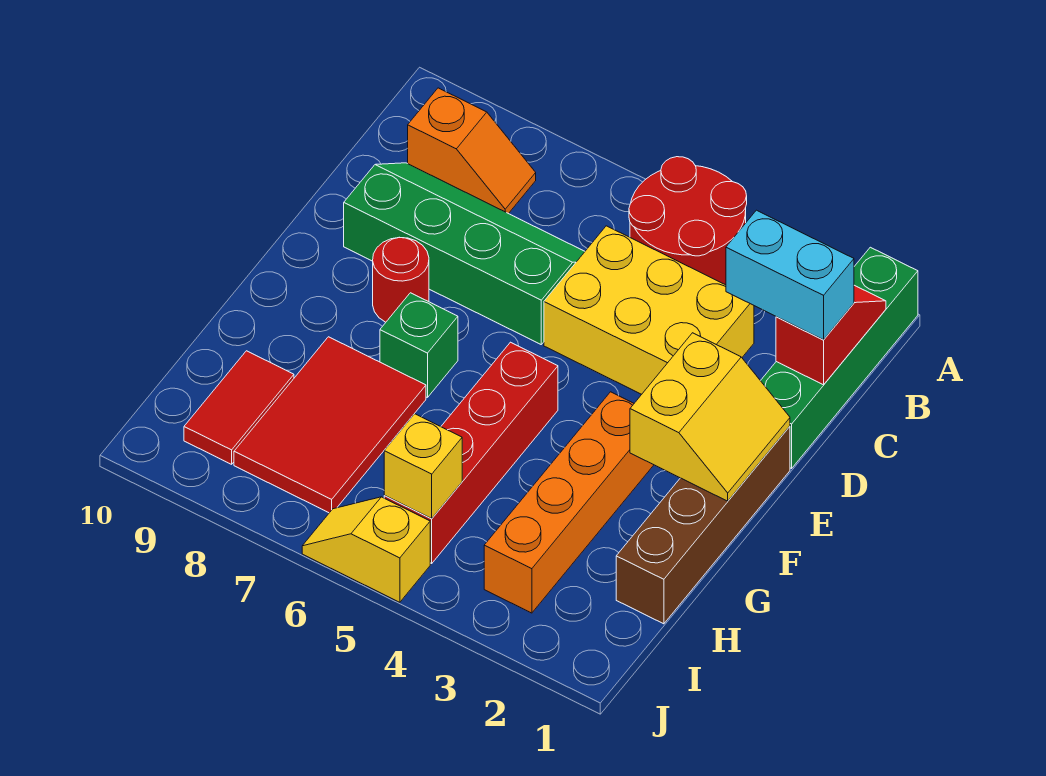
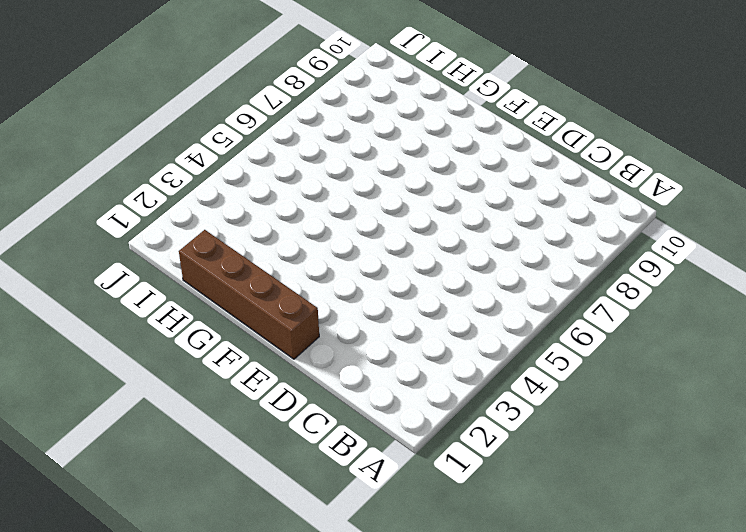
none -> green 1x4 brick [761,247,918,468]
none -> red 2x2 round brick [629,157,747,285]
none -> orange 1x2 slope [408,88,536,214]

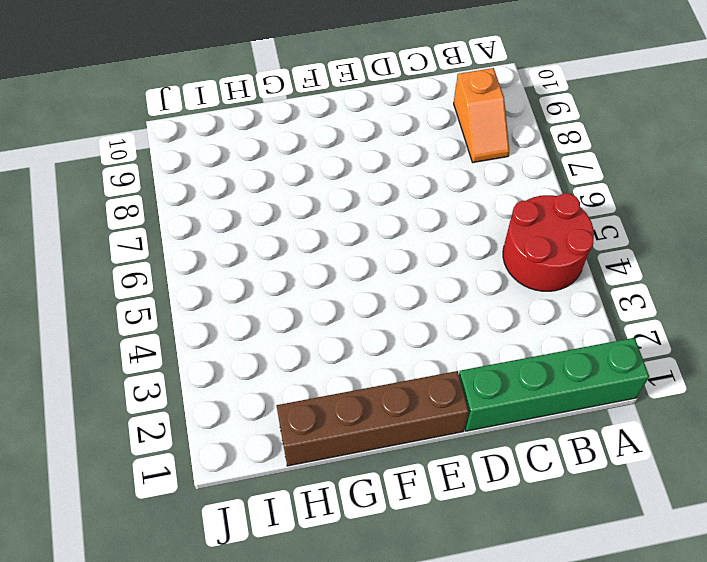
none -> yellow 2x3 brick [544,226,754,394]
none -> green 2x4 slope [344,163,585,344]
none -> red 1x1 round brick [373,237,429,322]

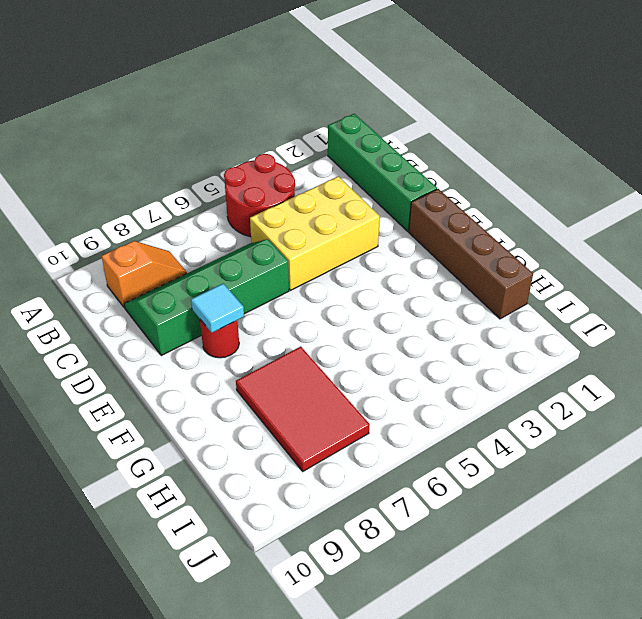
cyan 1x1 tile [191,283,244,333] -> none
none -> orange 1x4 brick [484,392,653,613]
none -> red 1x4 brick [384,342,558,563]
none -> green 1x1 brick [380,293,458,398]

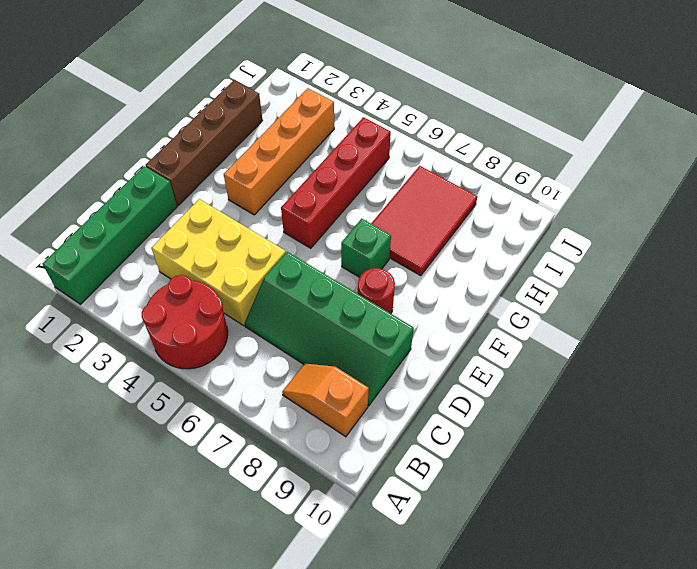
none -> red 1x2 tile [184,351,294,464]
none -> yellow 1x2 slope [302,497,430,602]
none -> red 1x2 slope [776,285,886,385]

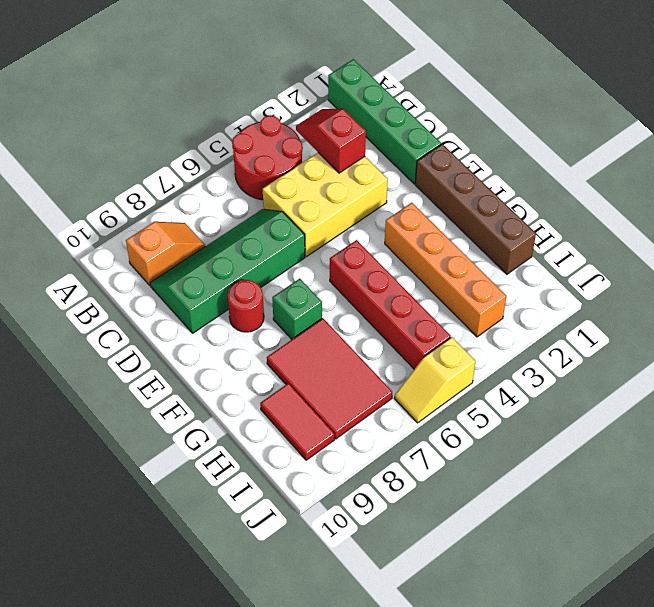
red 1x2 slope [296,109,366,173] -> red 1x2 slope moved to [776,285,886,385]
none -> yellow 2x2 slope [630,333,790,501]
none -> yellow 1x1 brick [384,414,462,518]
none -> cyan 1x2 brick [726,210,854,340]

